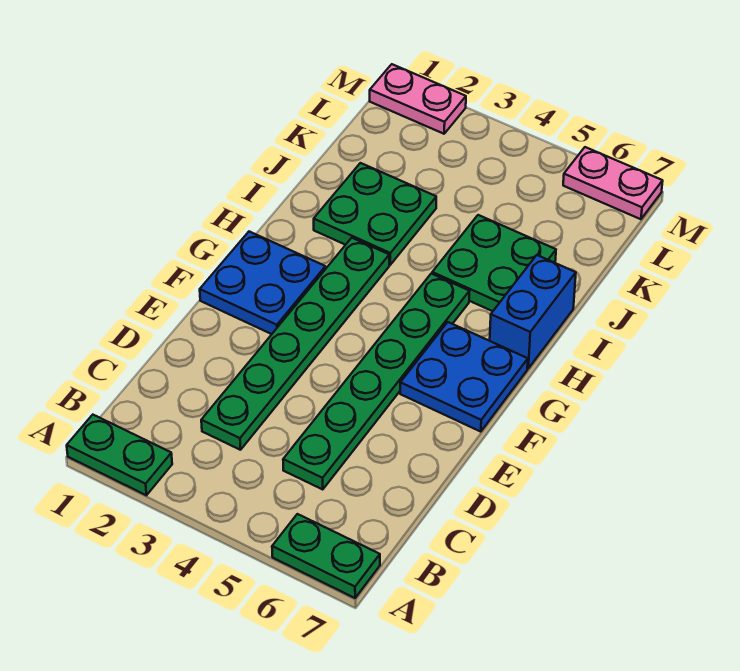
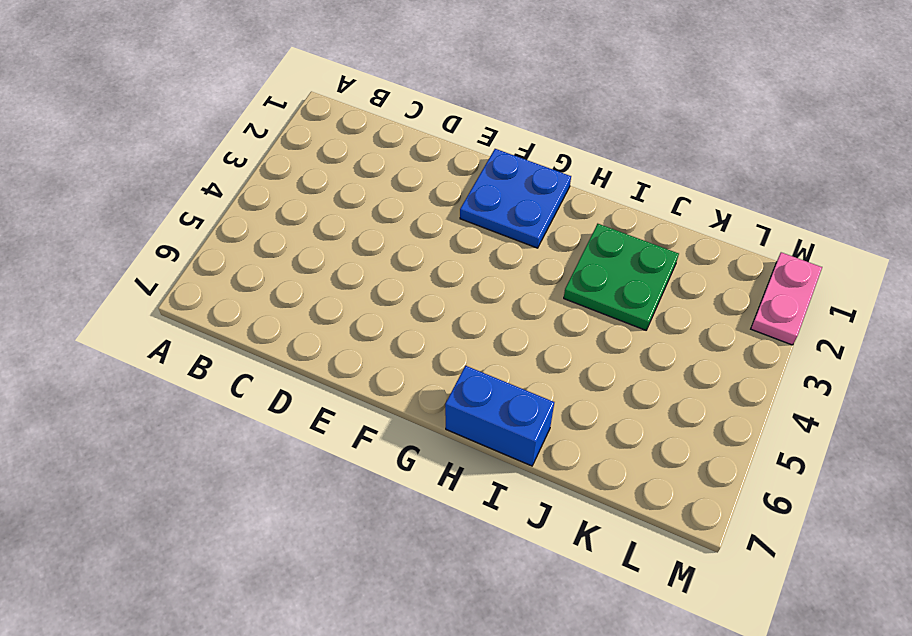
none -> green 1x2 plate [67,415,172,495]
none -> green 1x2 plate [272,514,380,598]

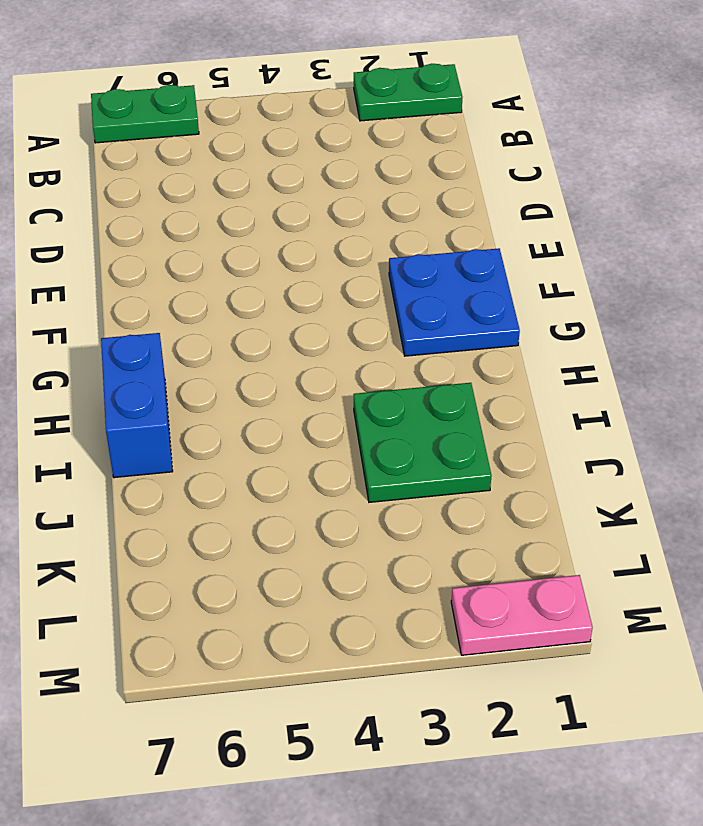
none -> green 1x6 plate [201,238,389,450]
none -> green 1x6 plate [283,274,469,490]

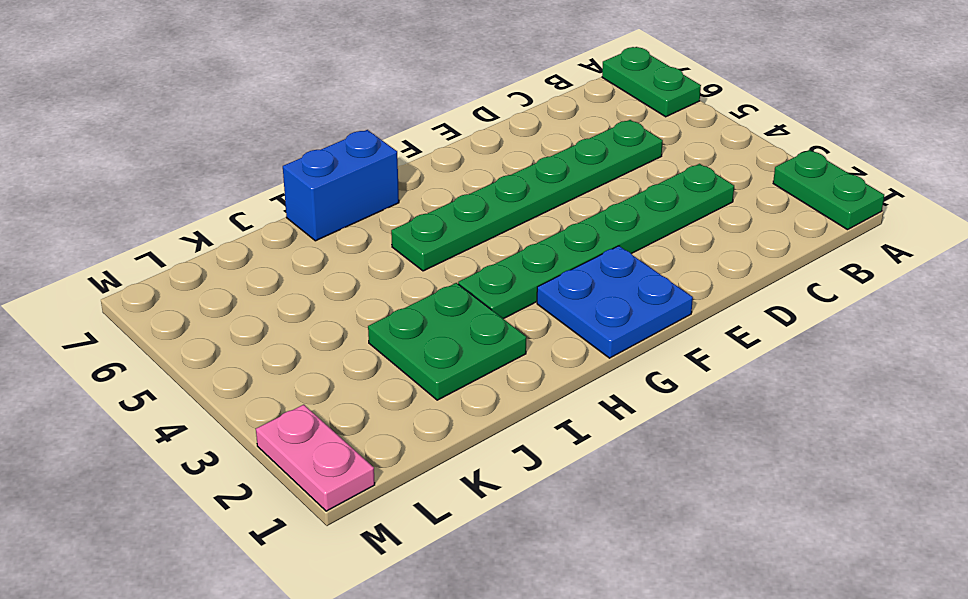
none -> blue 2x2 plate [400,322,528,432]
none -> green 2x2 plate [432,215,556,311]

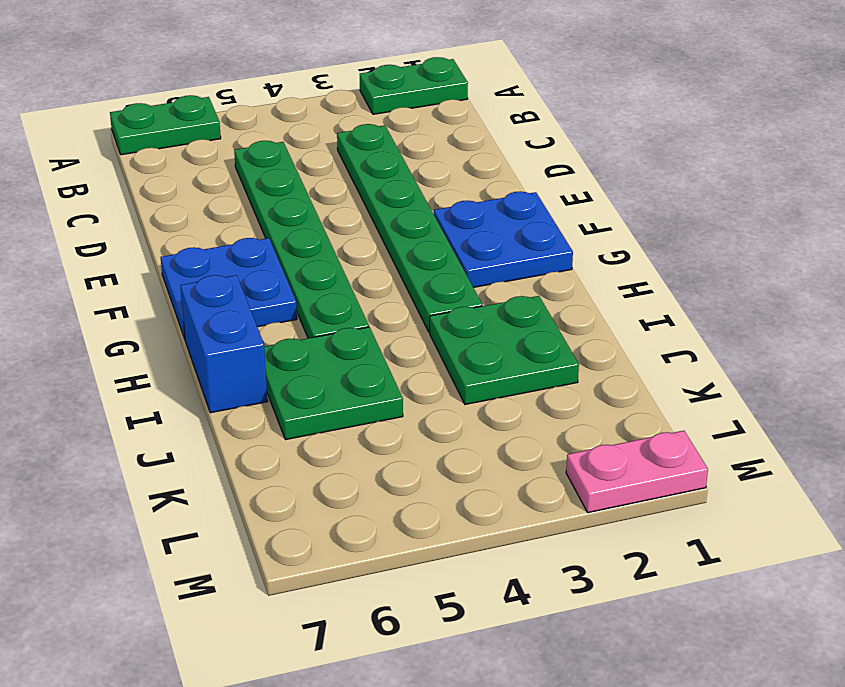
none -> pink 1x2 plate [563,147,663,219]

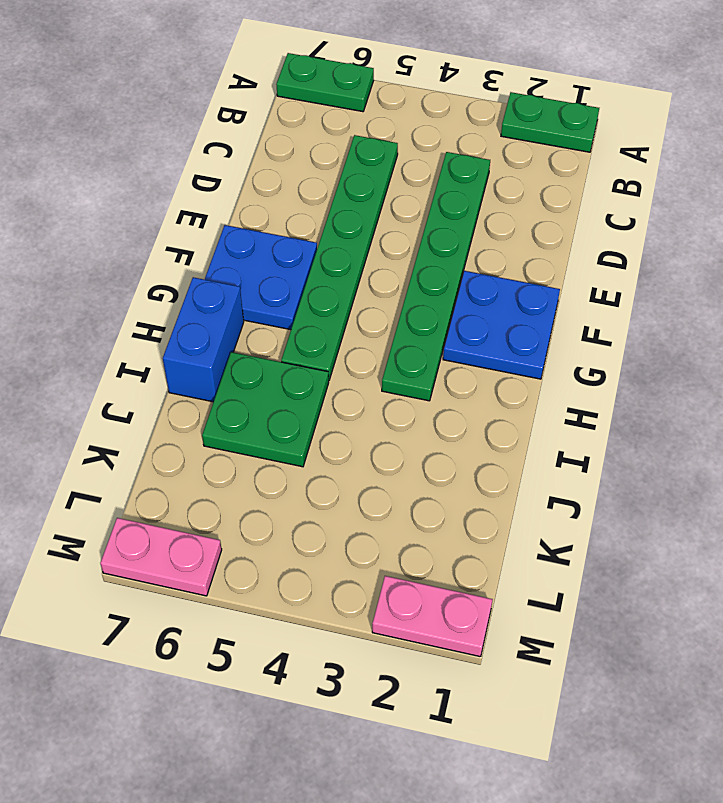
none -> green 2x2 plate [314,163,436,265]

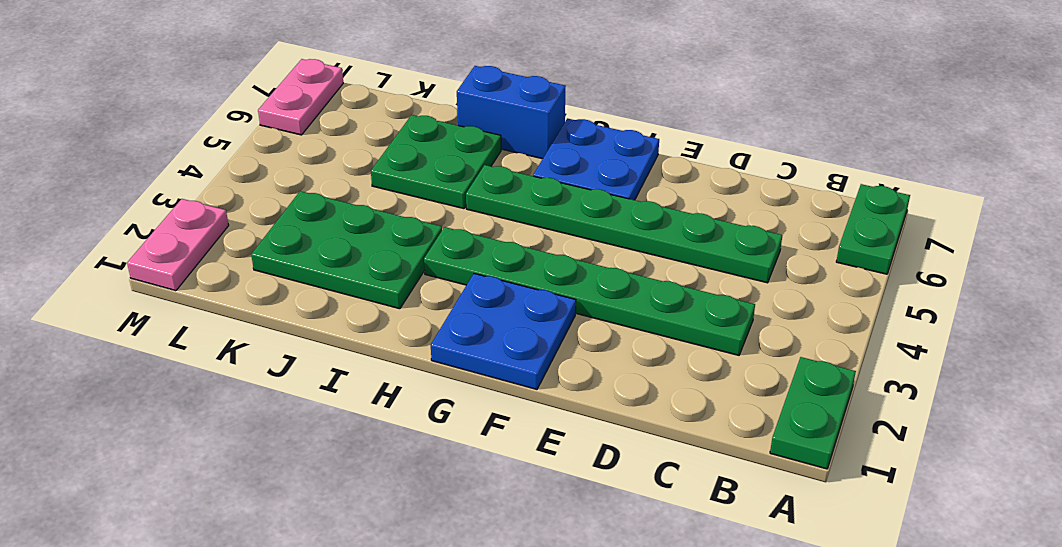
green 2x3 plate [251,191,442,309] -> green 2x2 plate [314,163,436,265]

